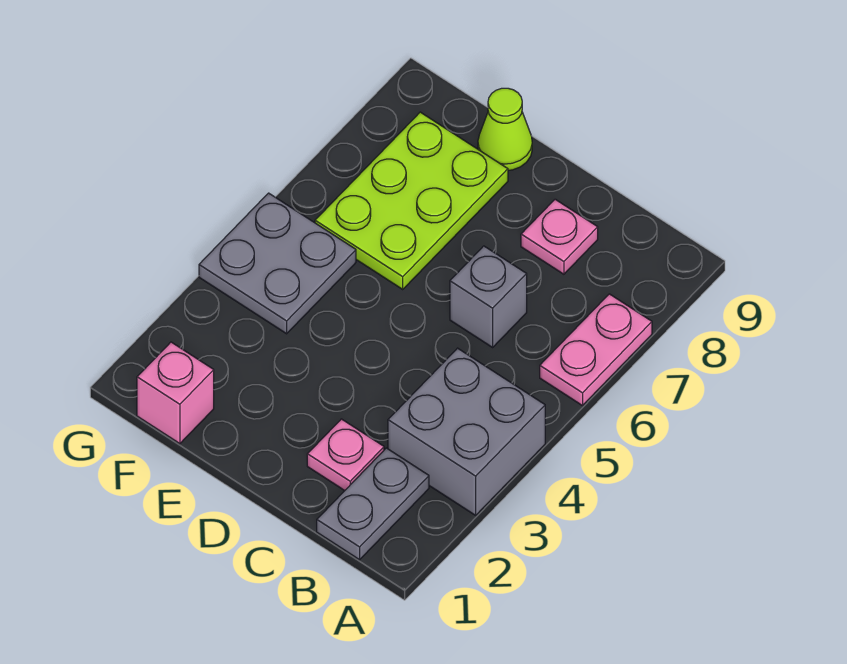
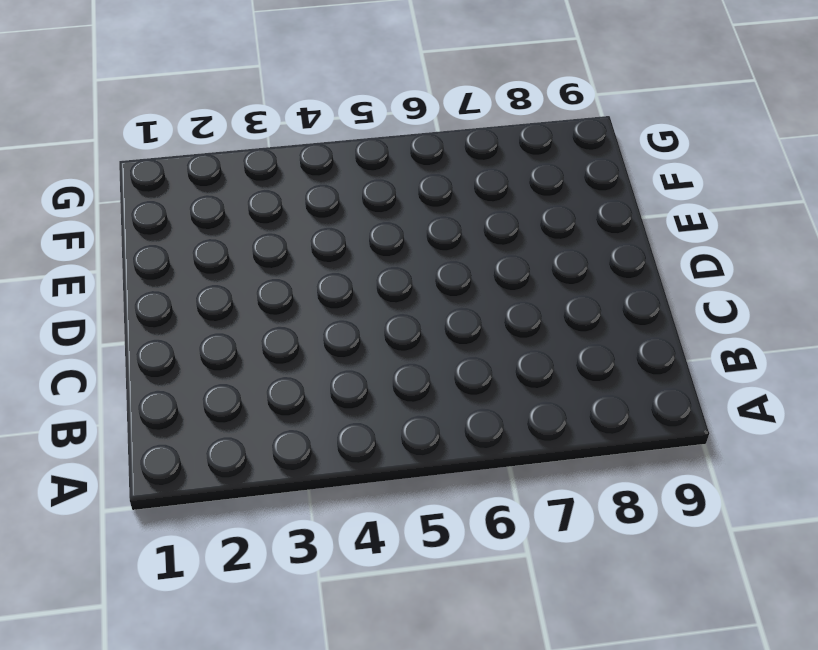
none -> grey 2x2 brick [388,348,545,515]
none -> pink 1x2 plate [540,294,652,406]

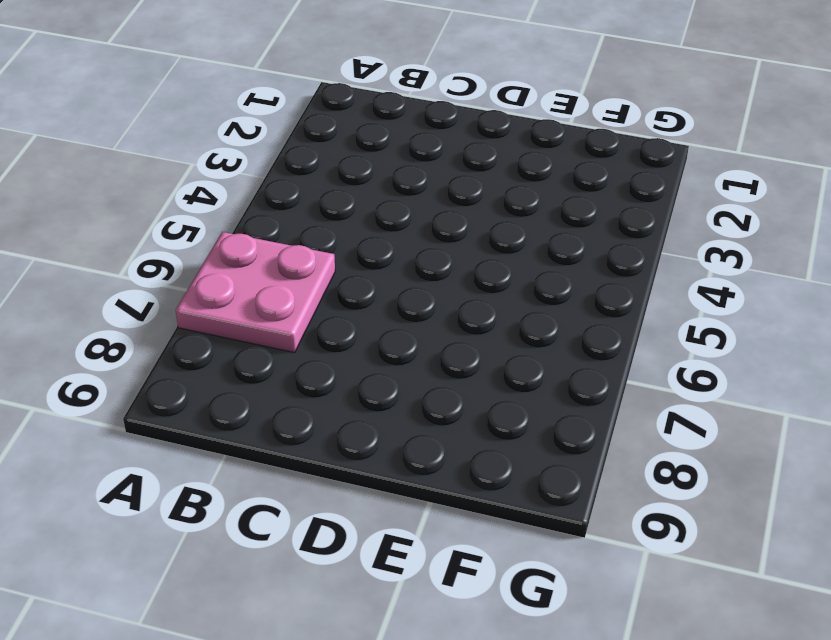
pink 2x2 plate [176,232,335,353] -> pink 1x2 plate [540,294,652,406]
none -> grey 2x2 brick [388,348,545,515]
none -> grey 1x2 plate [317,448,429,560]

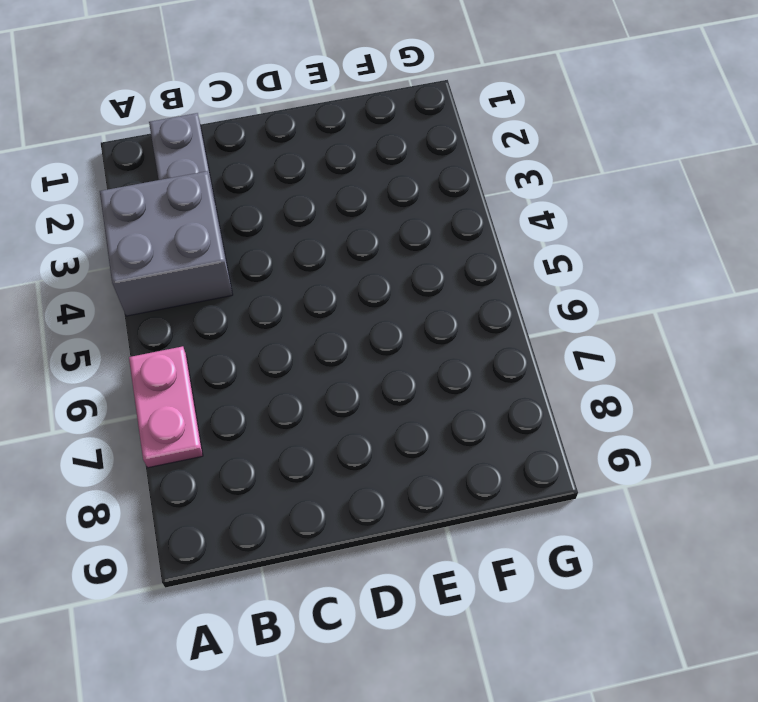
none -> pink 1x1 plate [307,419,384,491]
none -> grey 1x1 brick [450,246,527,347]

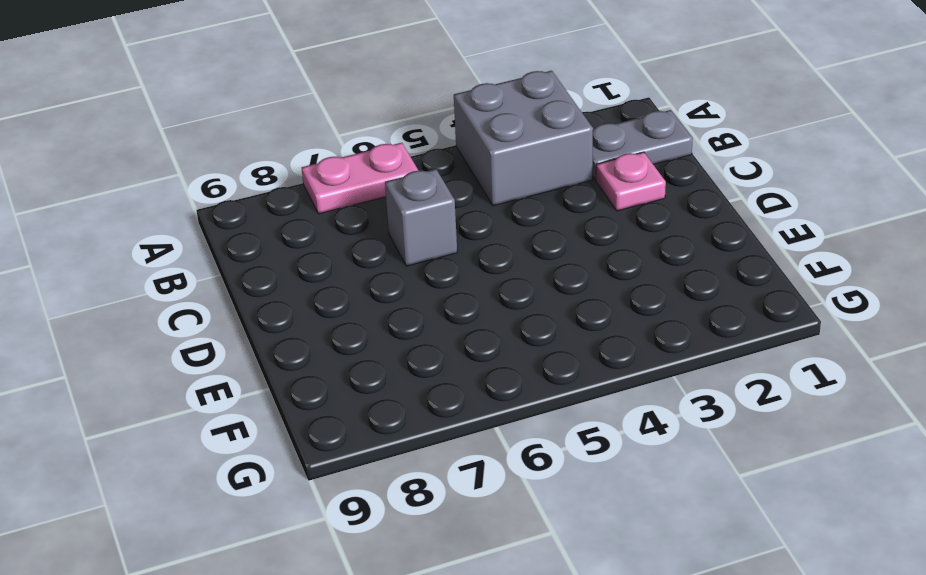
none -> pink 1x1 plate [521,199,598,274]
none -> lime 2x3 plate [315,112,508,289]

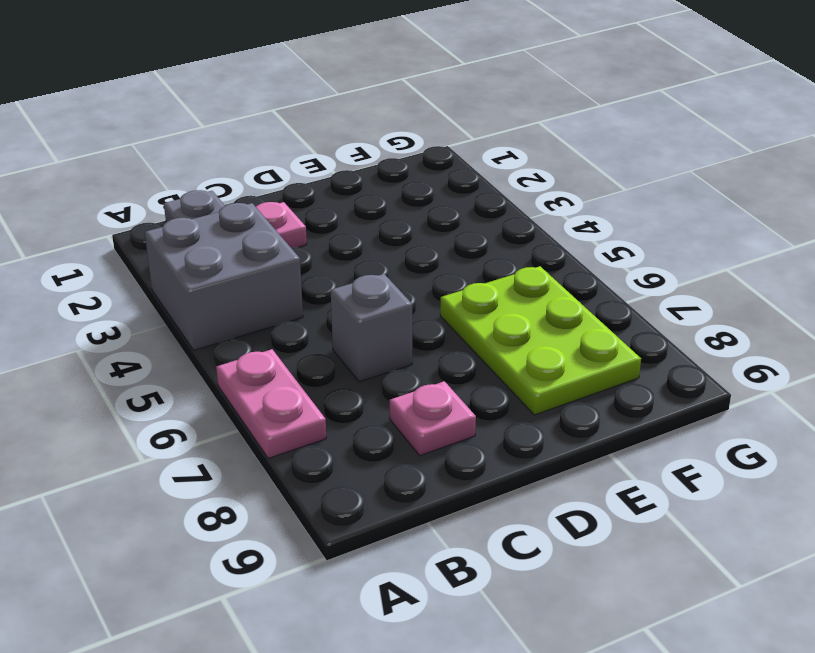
none -> lime 1x1 cone [478,88,532,170]
none -> pink 1x1 brick [137,342,214,444]

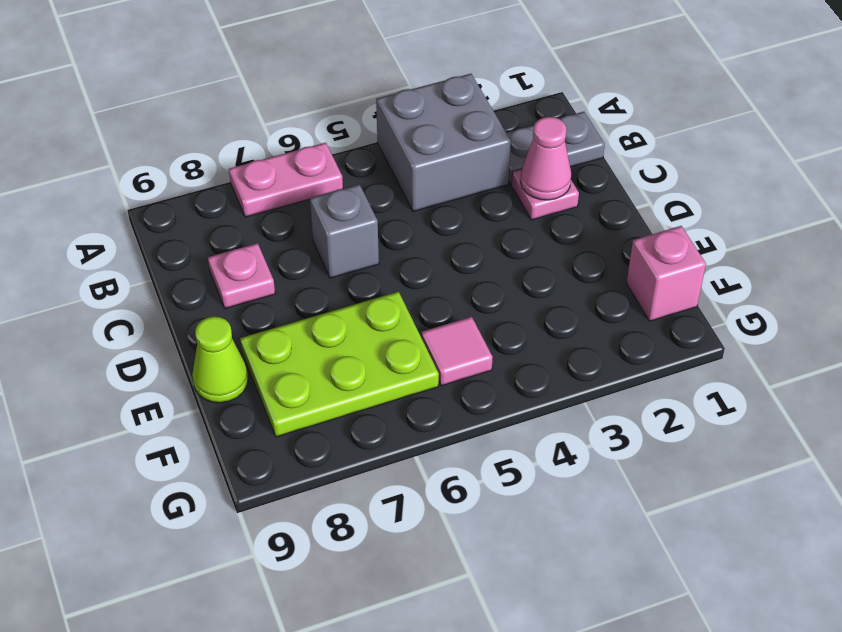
pink 1x1 cone [520,117,571,200] -> none
pink 1x1 tile [421,317,493,386] -> grey 2x2 plate [199,193,356,334]

